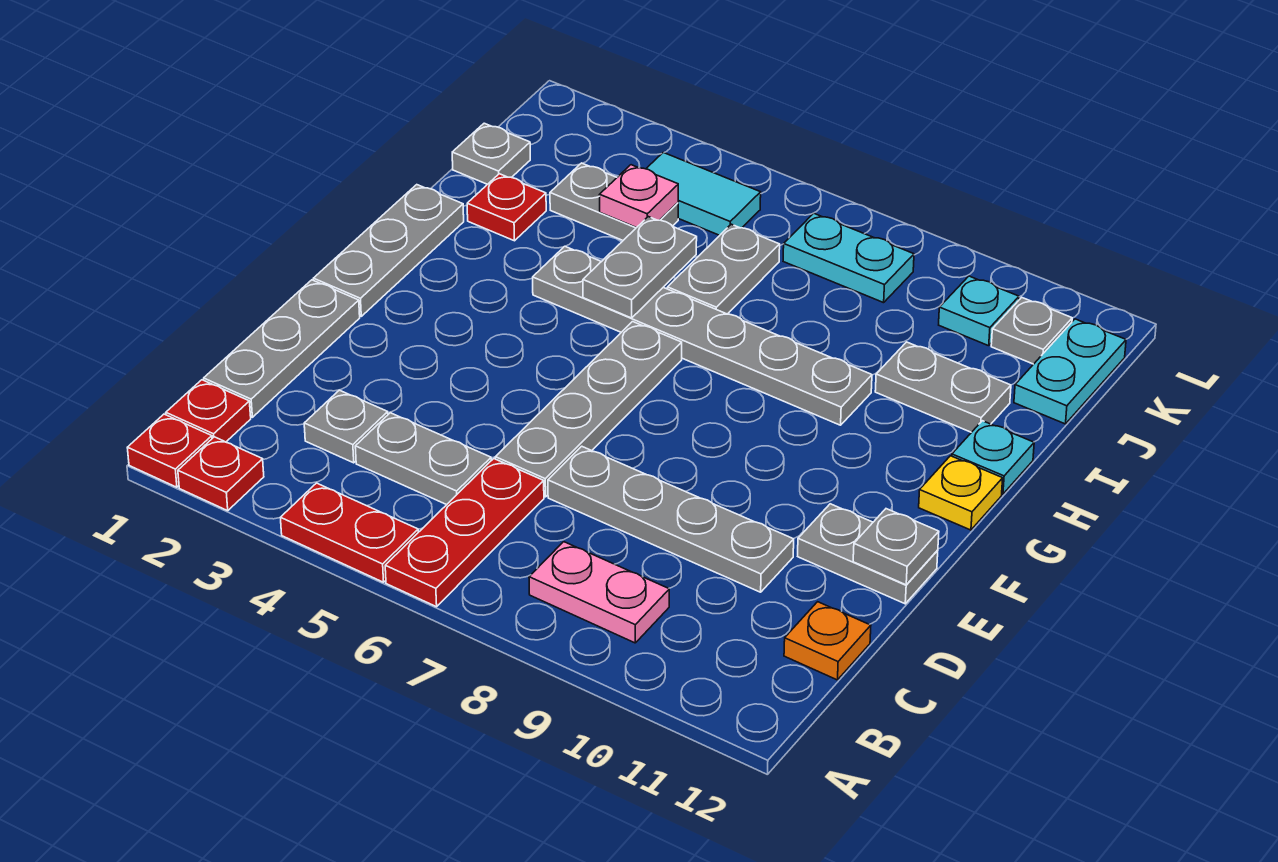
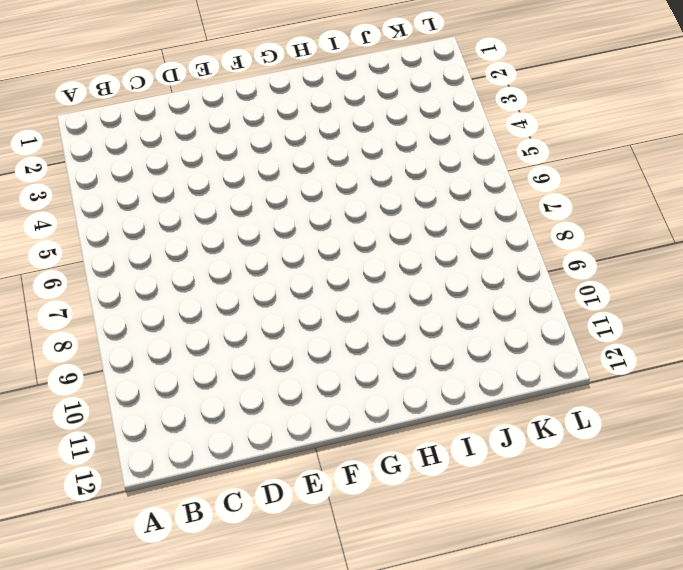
none -> red 1x1 plate [127,414,212,487]
none -> red 1x1 plate [178,437,264,511]
none -> red 1x2 plate [280,483,418,582]
none -> red 1x3 plate [385,459,544,607]

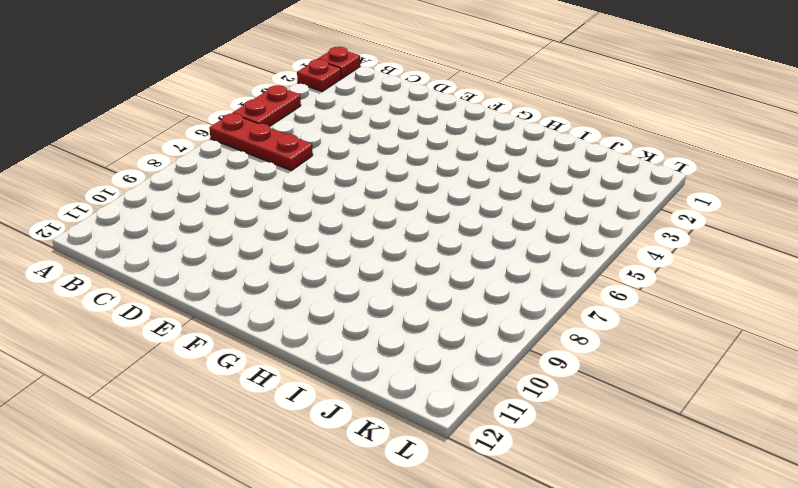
none -> red 1x1 plate [166,380,251,442]
none -> pink 1x2 plate [529,542,669,643]
none -> grey 1x3 plate [204,280,360,417]
none -> grey 1x1 plate [304,390,388,463]

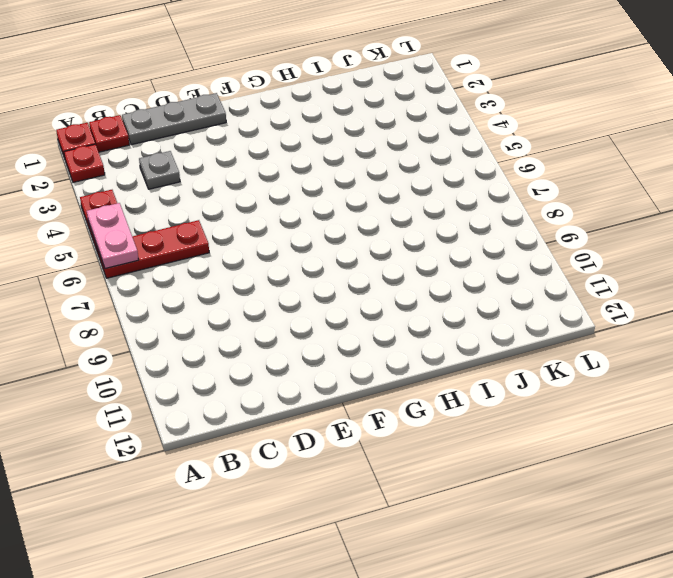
pink 1x2 plate [87,203,139,269] -> pink 1x2 plate moved to [529,542,669,643]
none -> grey 1x2 plate [355,413,491,505]
none -> orange 1x1 plate [784,602,871,680]
none -> grey 1x4 plate [495,322,682,497]
none -> grey 1x4 plate [548,446,794,592]

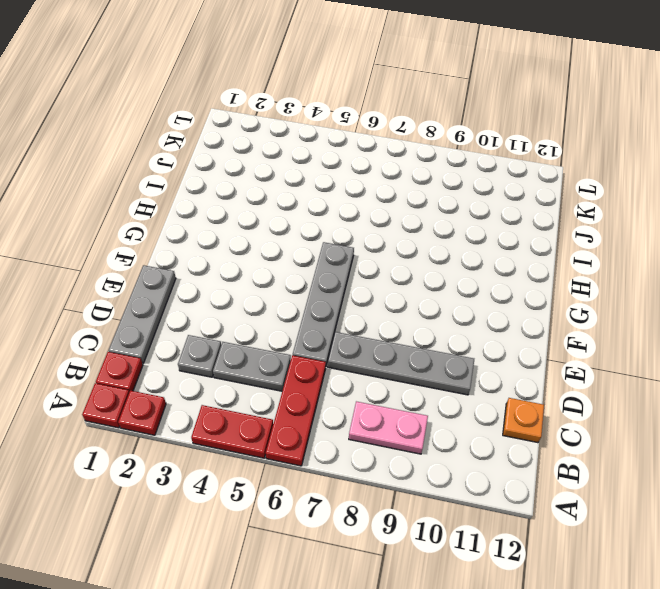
none -> grey 1x2 plate [798,504,938,604]
none -> grey 1x3 plate [313,185,464,316]
none -> yellow 1x1 plate [919,456,1003,530]
none -> grey 1x6 plate [533,246,872,425]

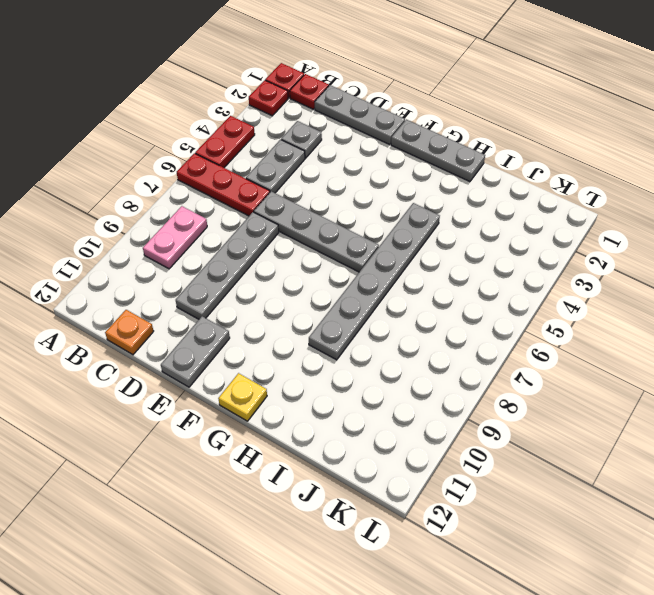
none -> cyan 1x1 plate [952,421,1034,494]
none -> red 1x1 plate [467,174,546,241]
none -> grey 1x2 plate [668,224,780,314]
none -> grey 1x2 plate [875,342,1011,432]

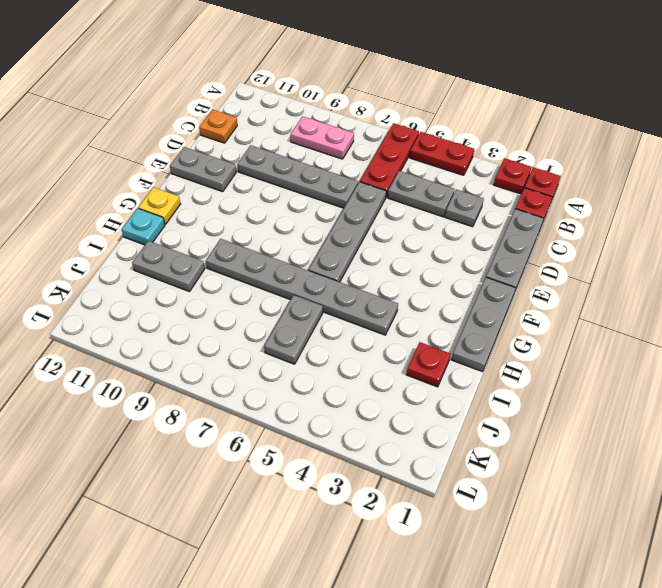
none -> grey 1x1 plate [452,123,530,184]
none -> grey 1x2 plate [550,163,678,240]
none -> cyan 1x2 plate [1014,319,1126,424]
none -> cyan 1x2 tile [646,153,761,235]

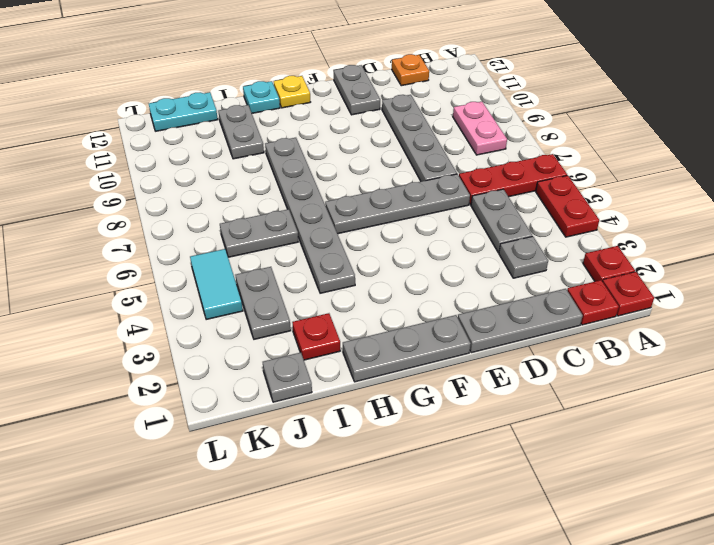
none -> cyan 1x2 plate [783,213,914,303]
none -> cyan 1x1 plate [939,276,1019,346]
none -> grey 1x1 plate [991,297,1072,364]
none -> grey 1x1 plate [853,509,939,585]

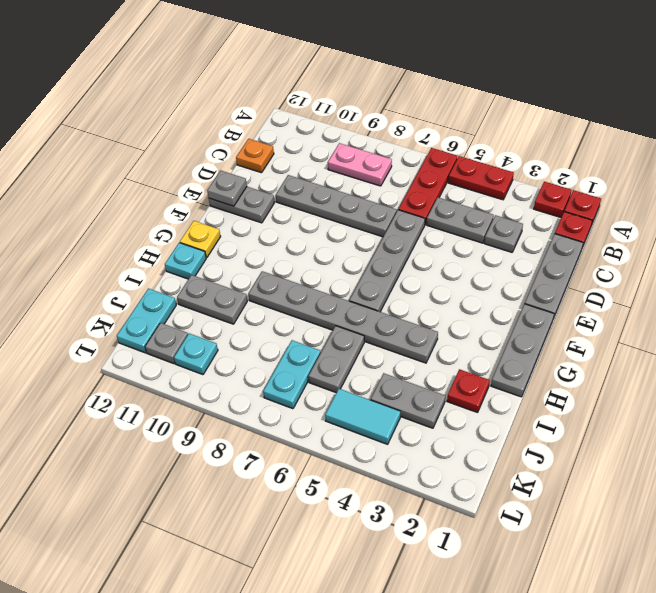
cyan 1x2 plate [263,340,321,409] -> cyan 1x2 plate turned to [783,213,914,303]
none -> grey 1x1 plate [452,123,530,184]
none -> grey 1x2 plate [583,217,697,318]
none -> pink 1x1 plate [600,165,678,228]

